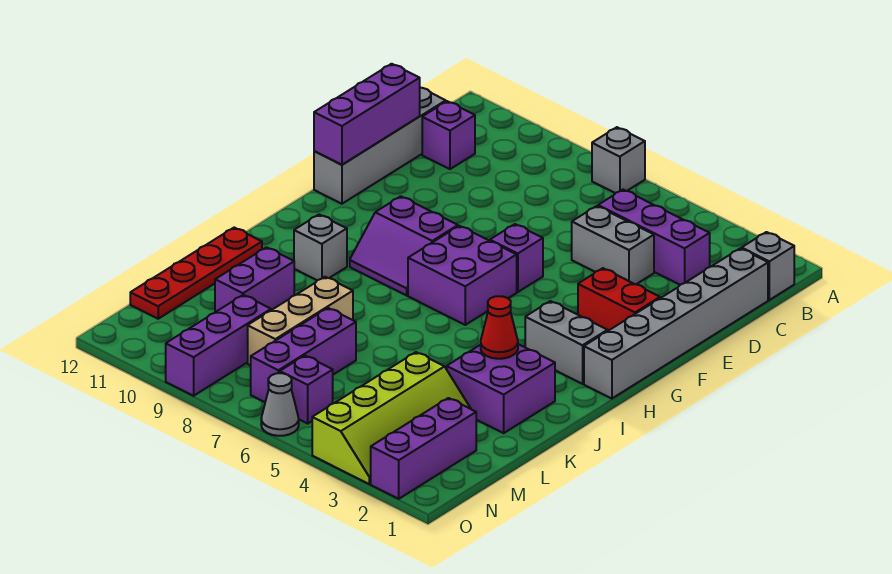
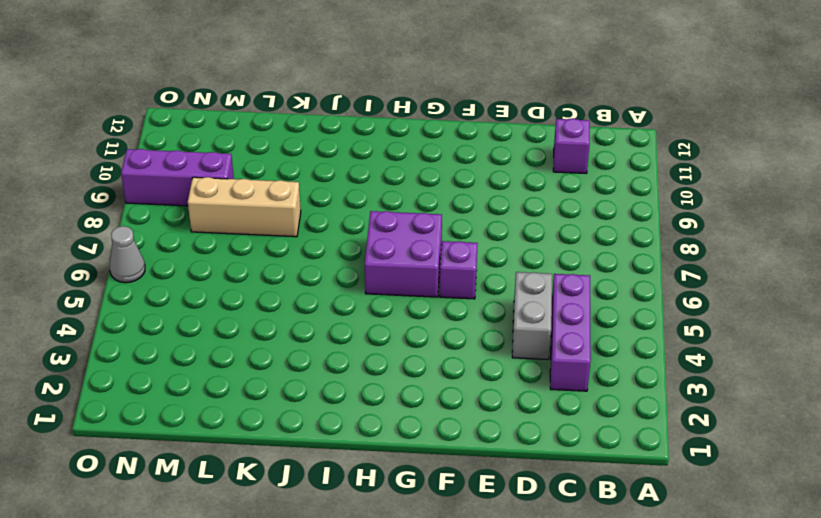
none -> grey 1x1 brick [592,127,645,193]
none -> grey 1x1 brick [742,232,794,300]
none -> grey 1x6 brick [584,248,768,399]

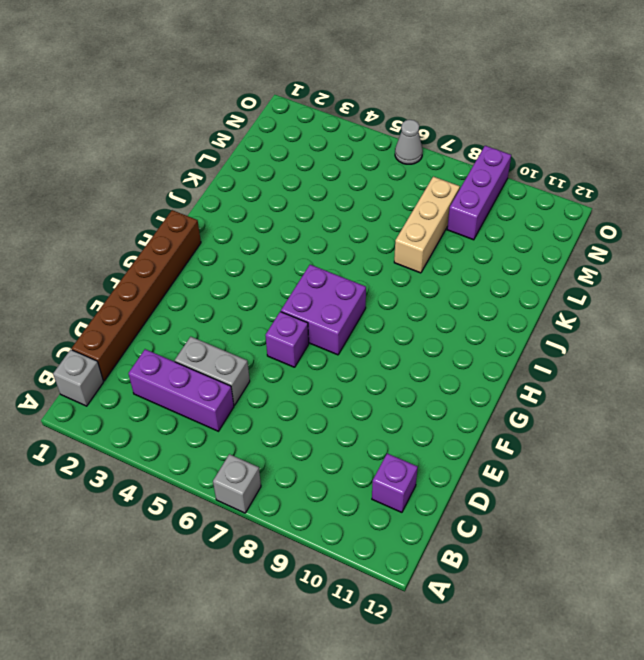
brown 1x6 brick [72,210,201,381] -> grey 1x6 brick [584,248,768,399]
none -> grey 1x4 brick [314,88,446,204]
none -> red 1x2 brick [578,268,660,331]
none -> purple 2x2 slope [350,196,458,295]

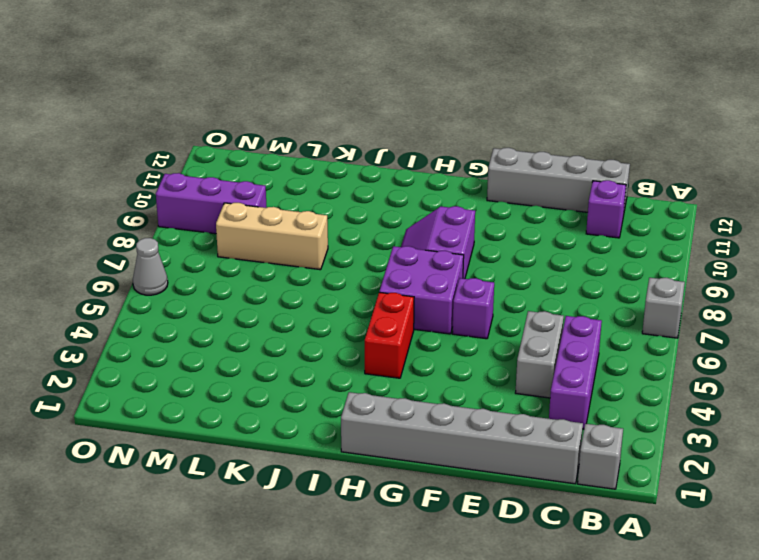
red 1x2 brick [365,292,414,378] -> red 1x2 brick moved to [578,268,660,331]
none -> grey 1x2 brick [525,301,608,384]
none -> grey 1x1 brick [294,215,347,280]
none -> purple 2x2 brick [447,344,555,433]

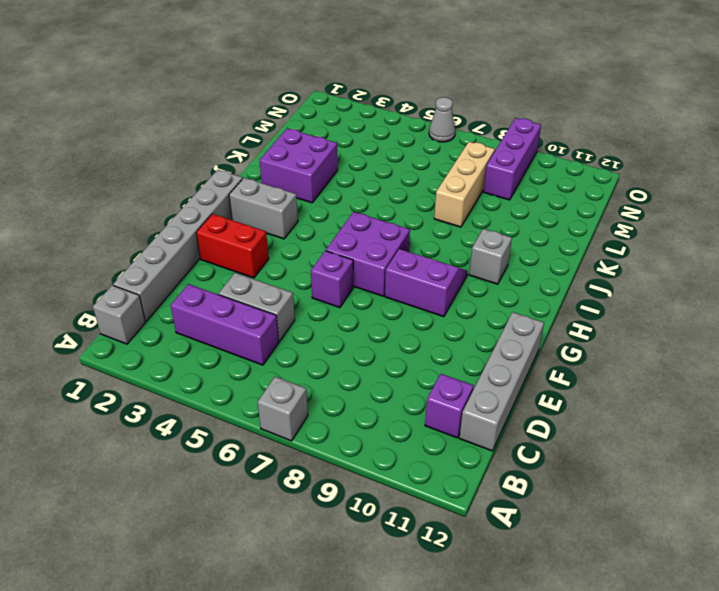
none -> red 1x4 plate [130,228,262,319]
none -> purple 1x2 brick [215,247,294,312]
none -> lime 2x4 slope [312,352,471,484]

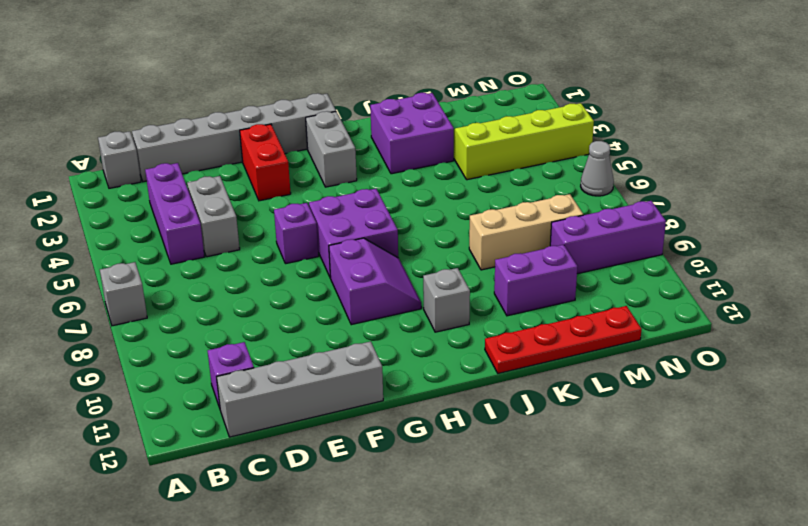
none -> purple 1x3 brick [251,308,356,402]
none -> purple 1x3 brick [371,398,476,499]
none -> purple 1x1 brick [280,356,333,423]

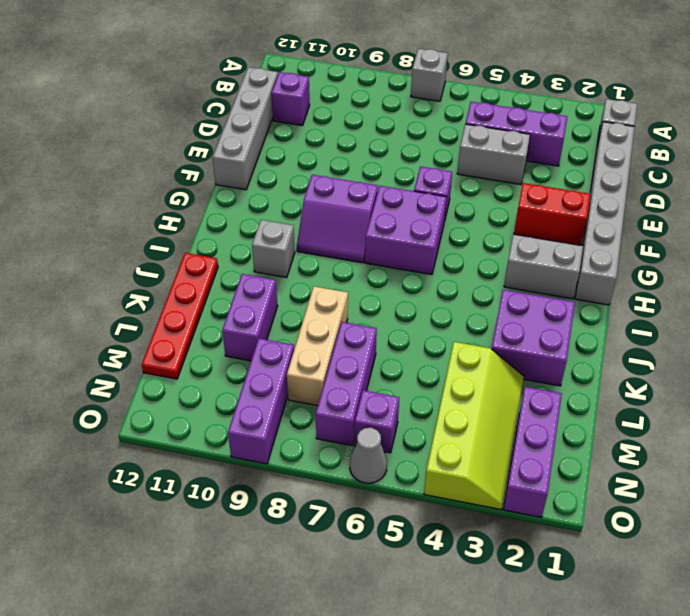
none -> purple 1x3 brick [314,64,420,165]
none -> red 1x1 cone [481,296,518,359]

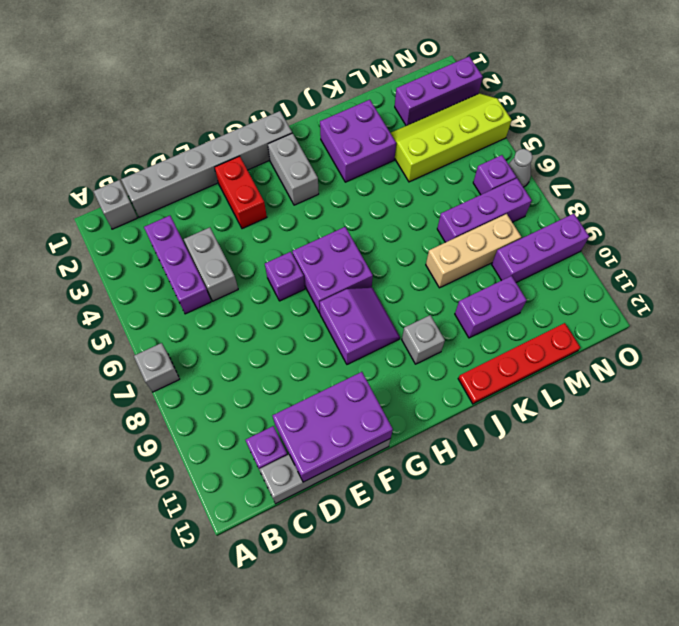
purple 2x3 brick [272,372,393,482] -> purple 1x3 brick [314,64,420,165]
none -> red 1x1 cone [481,296,518,359]

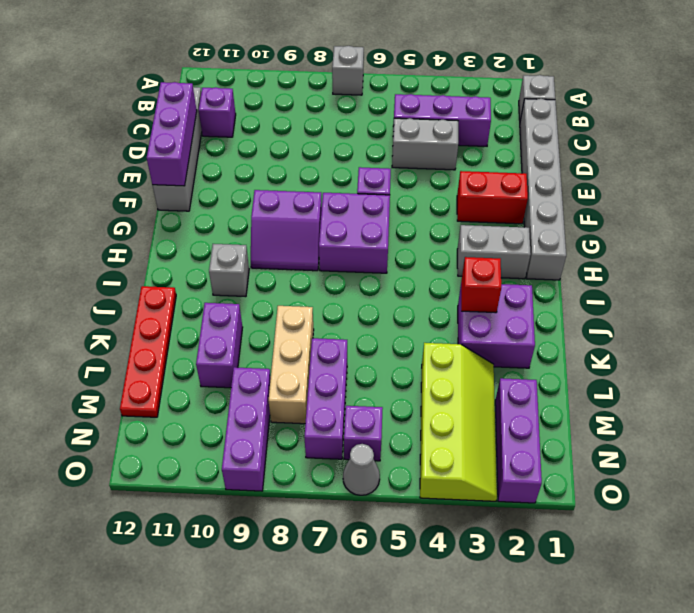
red 1x1 brick [461,257,501,313] -> red 1x1 cone [481,296,518,359]

